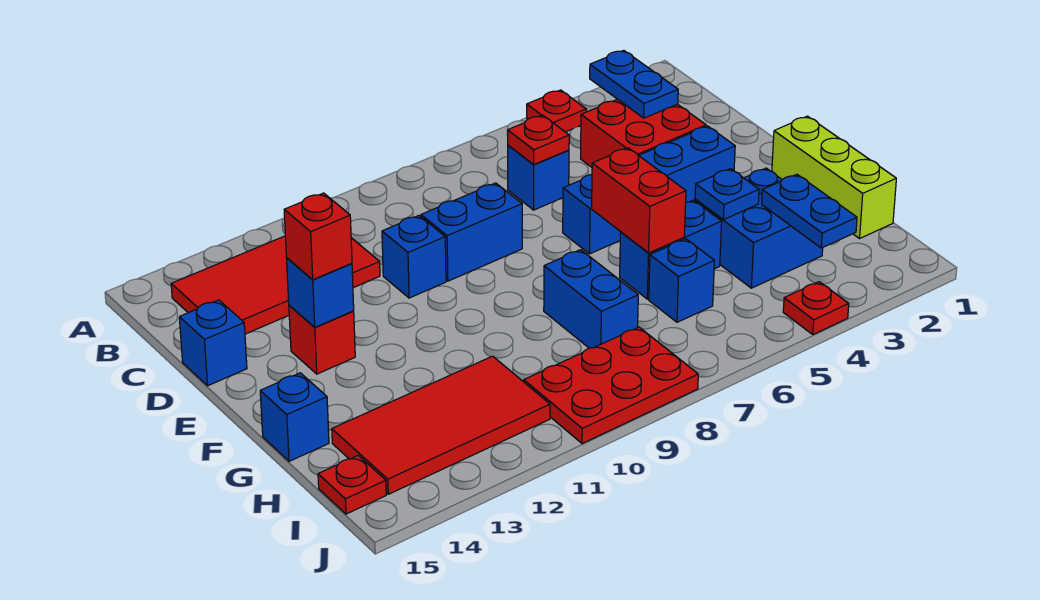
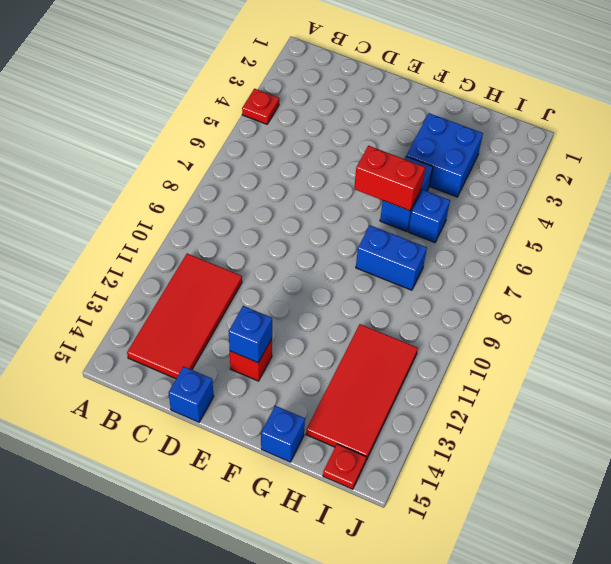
none -> red 2x2 brick [581,99,706,167]
none -> blue 1x1 brick [508,145,569,210]
none -> blue 1x2 brick [421,183,522,281]

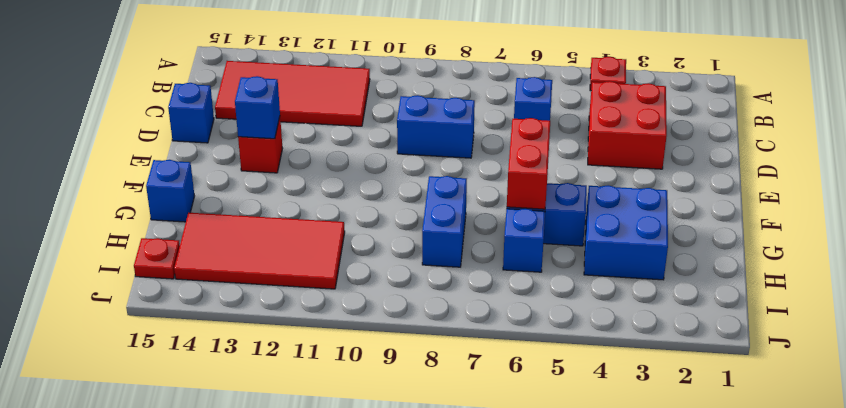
none -> blue 1x1 brick [382,216,446,298]
none -> blue 1x4 brick [563,126,735,254]
none -> lime 1x3 brick [772,116,896,238]

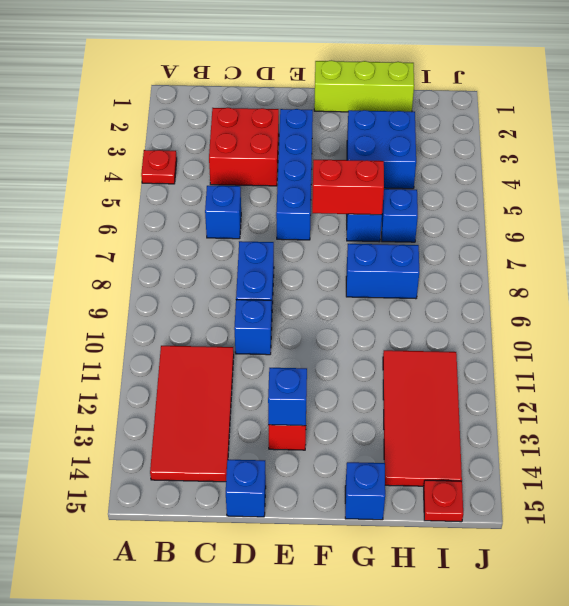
none -> red 2x3 plate [524,327,698,444]
none -> red 1x1 plate [783,282,849,334]
none -> blue 1x2 plate [590,50,678,118]

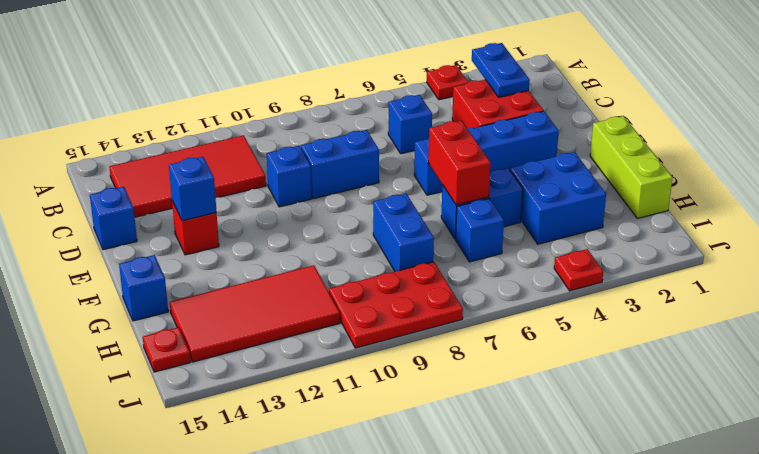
none -> red 1x1 plate [508,115,569,165]
none -> blue 1x1 plate [695,169,759,220]
none -> blue 1x2 plate [762,174,857,248]

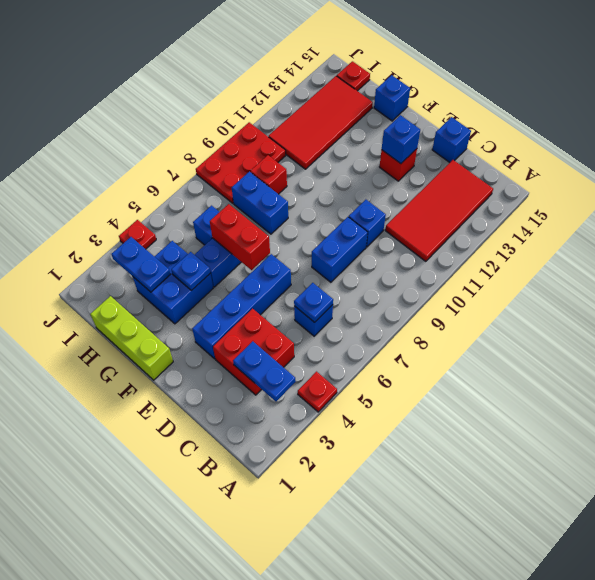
blue 1x1 plate [294,283,333,322] -> red 1x1 plate [508,115,569,165]
red 1x1 brick [250,155,287,194] -> red 1x1 brick moved to [284,193,352,280]

